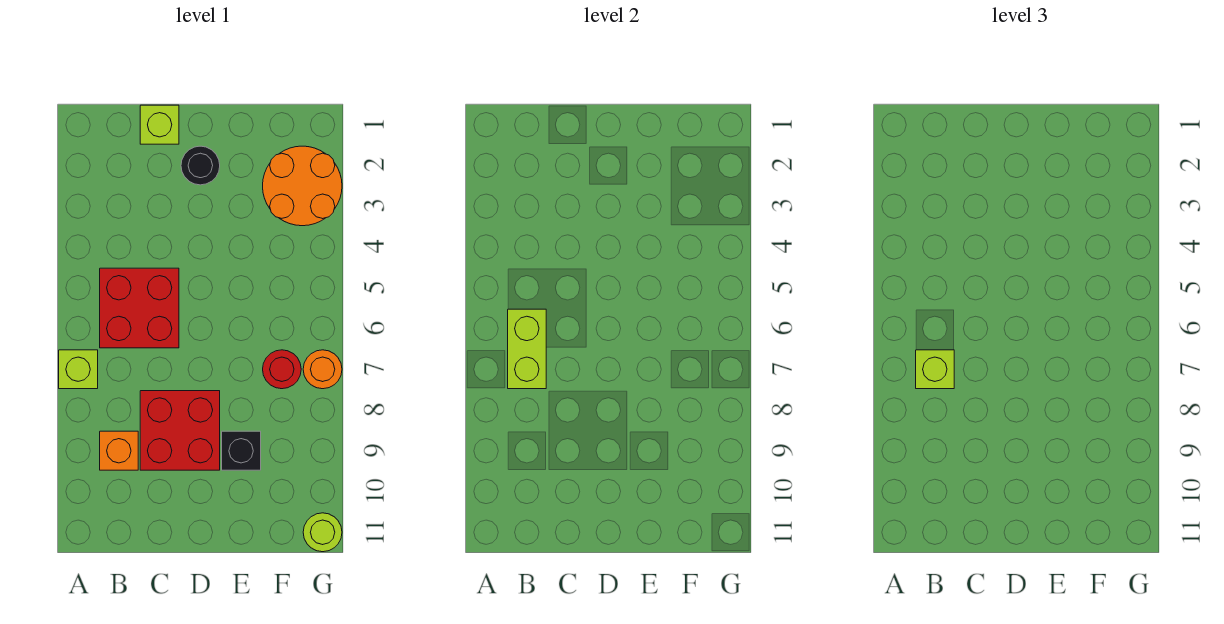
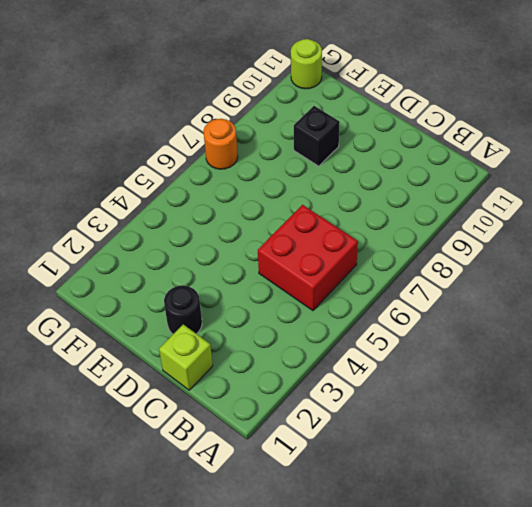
none -> lime 1x1 brick [59,350,98,389]
none -> orange 1x1 brick [100,431,138,470]
none -> red 2x2 brick [140,391,220,470]

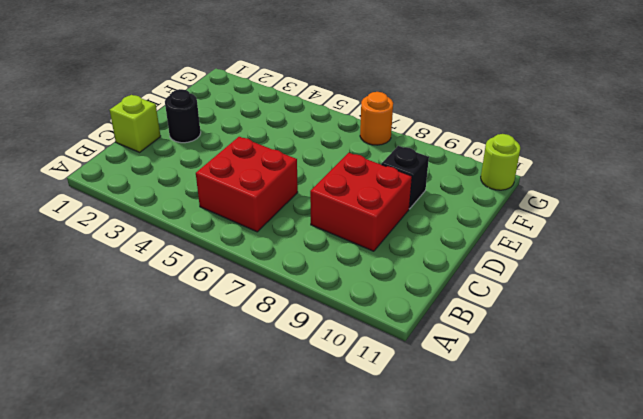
none -> lime 1x1 brick [59,350,98,389]
none -> orange 1x1 brick [100,431,138,470]
none -> orange 2x2 round brick [263,146,342,226]

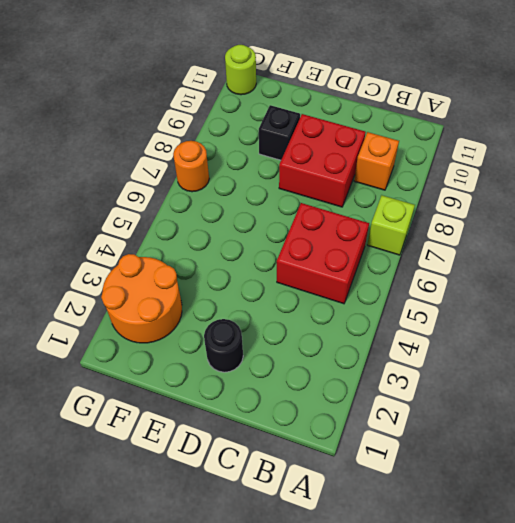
none -> lime 1x1 brick [140,105,179,144]
none -> red 1x1 round brick [263,350,301,389]
none -> lime 1x2 brick [508,309,546,389]

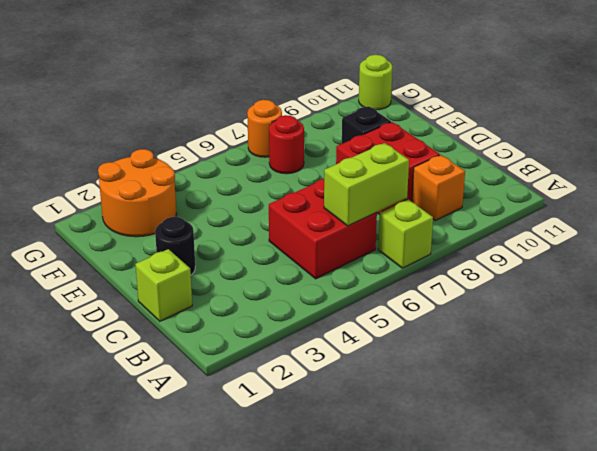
none -> lime 1x1 brick [916,350,954,389]

